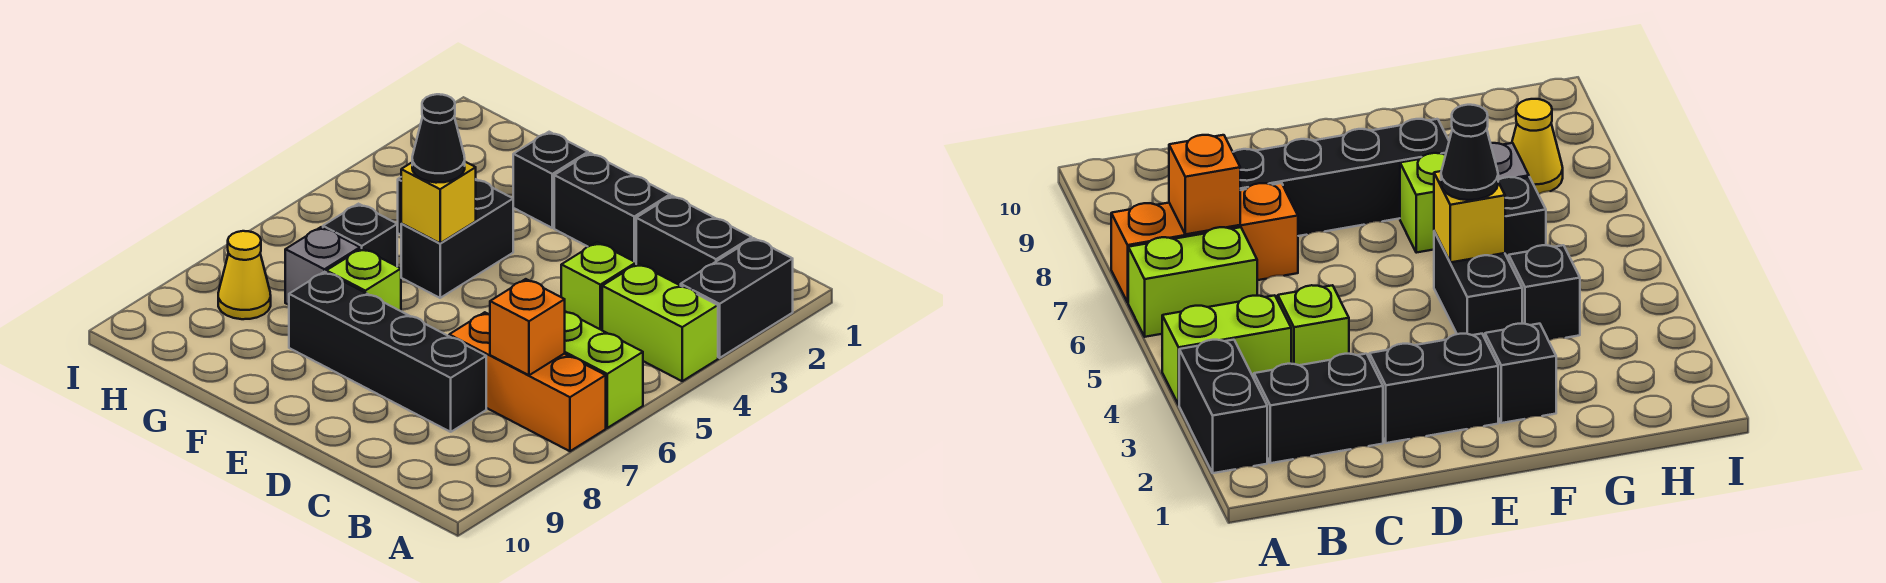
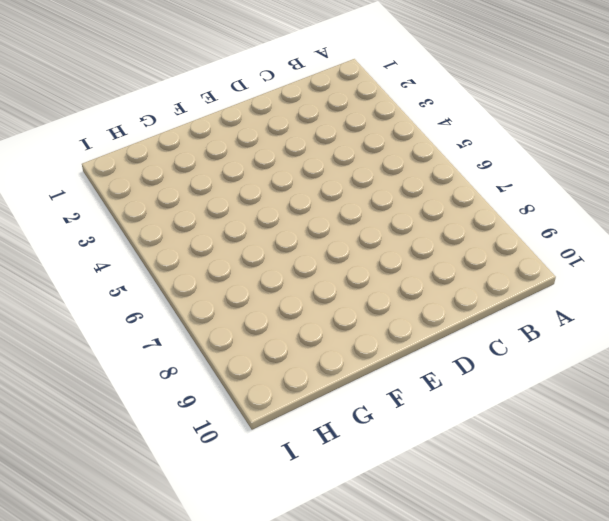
none -> black 1x2 brick [681,238,793,358]
none -> lime 1x2 brick [602,264,718,381]
none -> lime 1x2 brick [564,311,643,428]

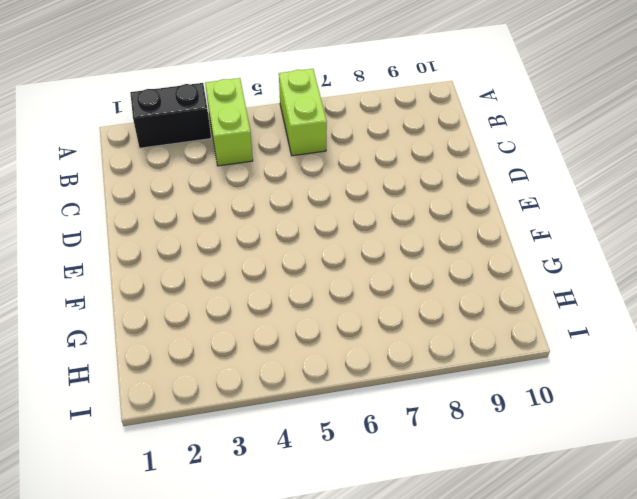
none -> orange 1x3 brick [449,312,606,451]
none -> black 1x2 brick [636,196,752,286]
none -> lime 1x1 brick [561,242,636,330]

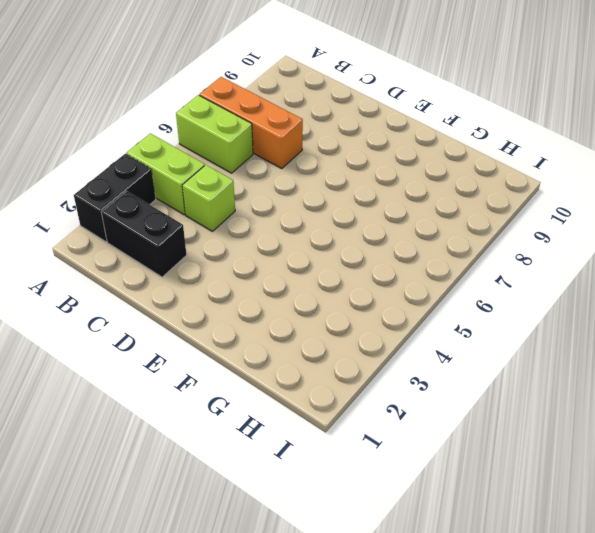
none -> black 1x4 brick [289,272,486,432]
none -> black 1x2 brick [554,153,670,262]
none -> black 1x1 brick [513,132,588,228]

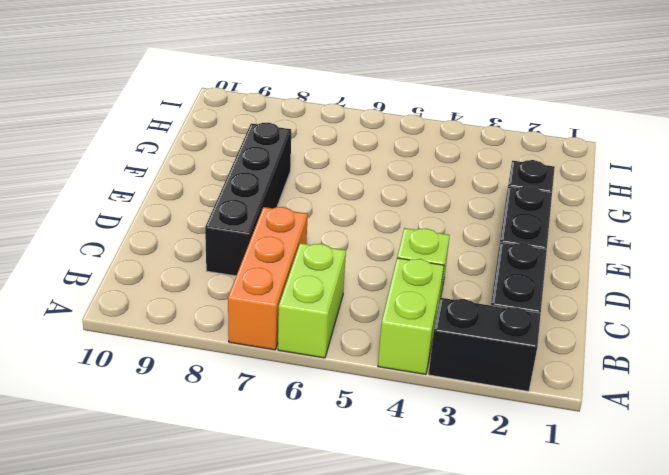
none -> black 1x2 brick [401,179,513,298]
none -> lime 1x1 brick [326,248,401,311]
none -> black 1x1 brick [1509,245,1580,341]

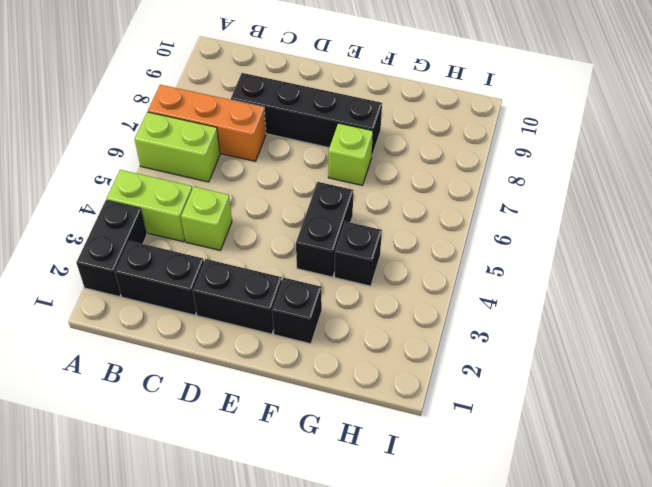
none -> black 1x1 brick [323,204,397,266]
none -> grey 1x1 brick [285,227,360,305]
none -> yellow 1x1 cone [218,231,271,319]

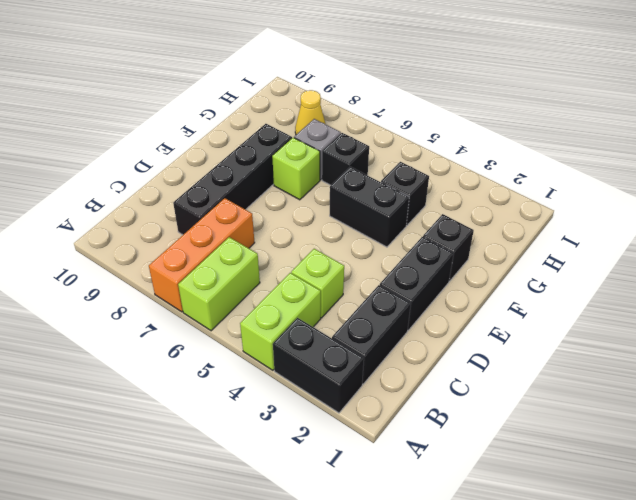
none -> orange 1x1 brick [490,279,565,375]
none -> yellow 1x1 brick [401,162,476,243]
none -> black 1x1 cone [412,94,465,183]

